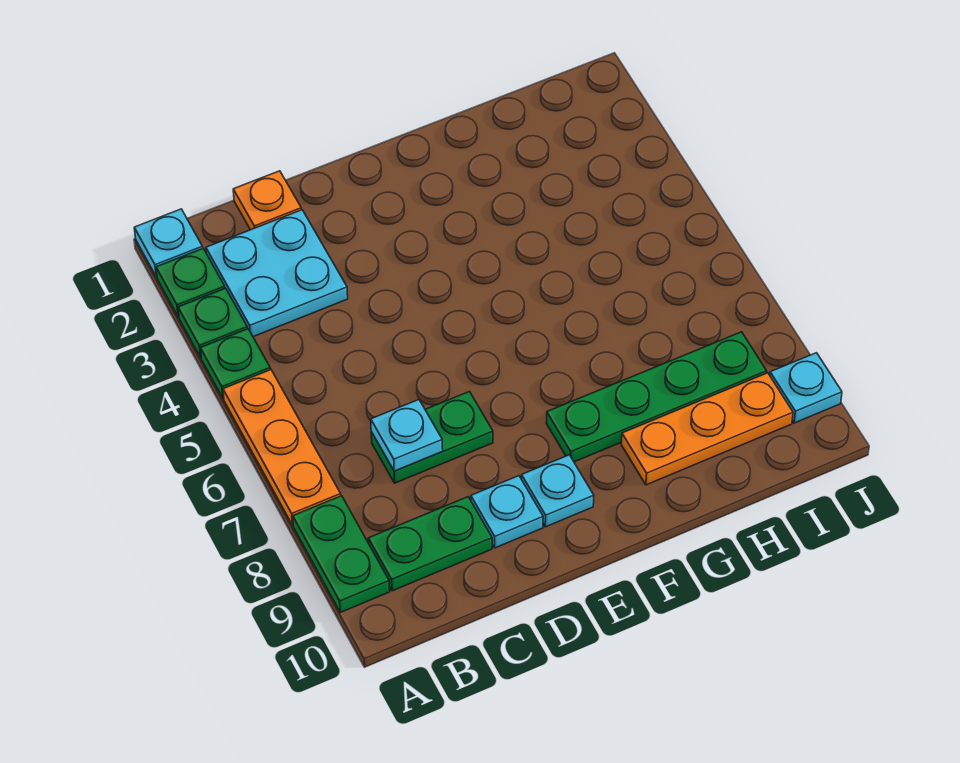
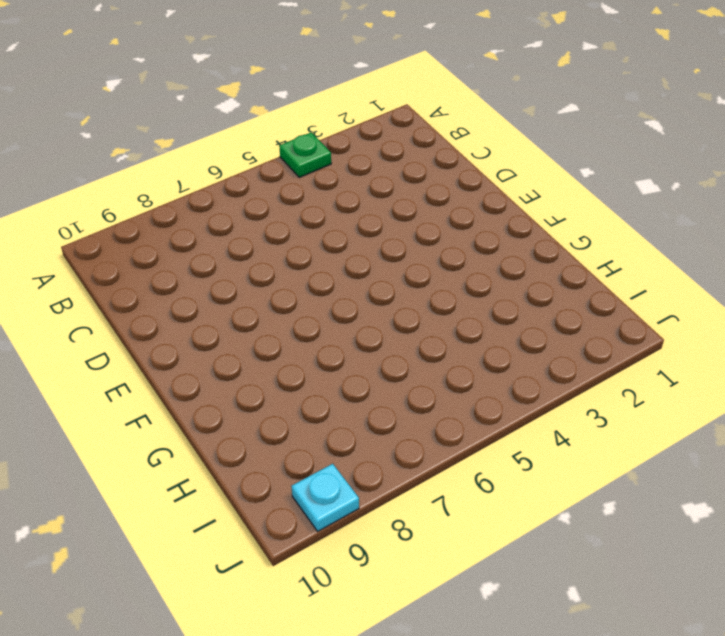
none -> cyan 1x1 plate [134,209,203,277]
none -> green 1x1 plate [156,248,225,317]
none -> green 1x1 plate [178,288,247,357]

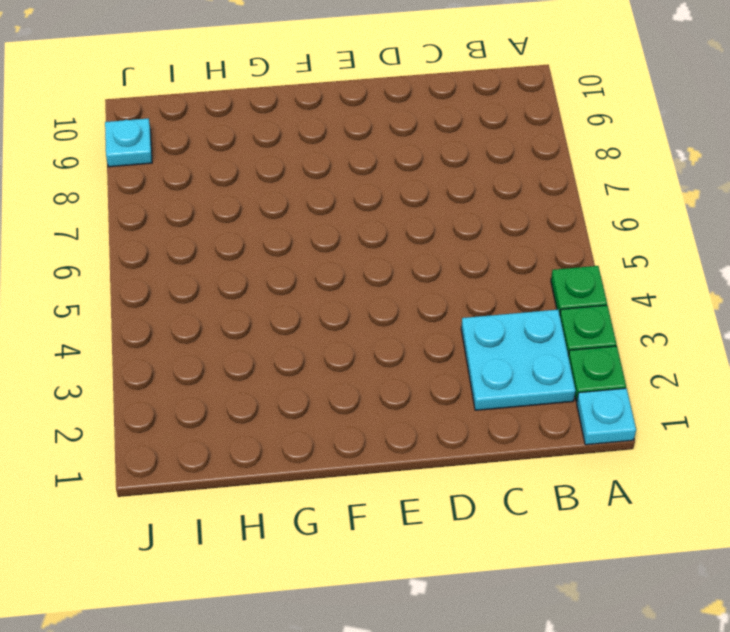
none -> orange 1x3 plate [223,370,341,525]
none -> green 1x2 plate [293,496,390,612]
none -> green 1x2 plate [368,497,492,591]

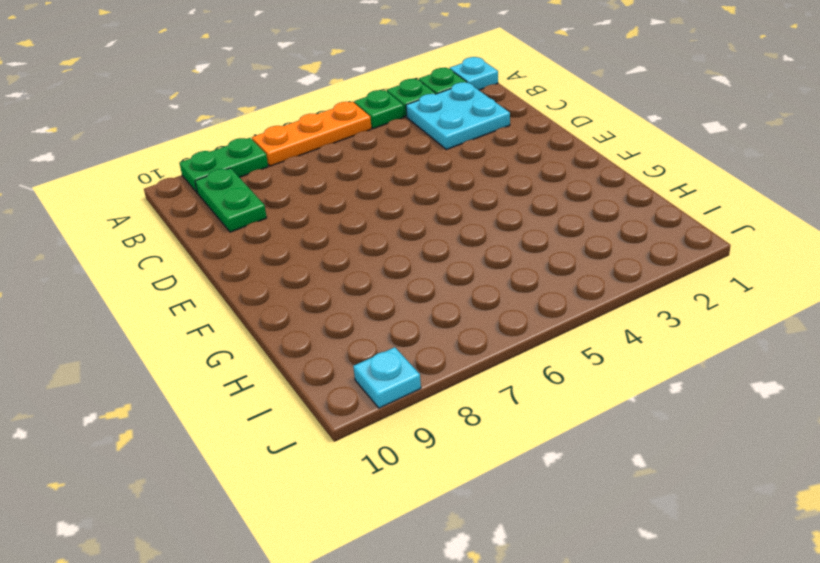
none -> orange 1x1 plate [233,171,301,230]
none -> green 1x2 plate [371,392,493,483]
none -> cyan 1x1 plate [471,476,543,548]

